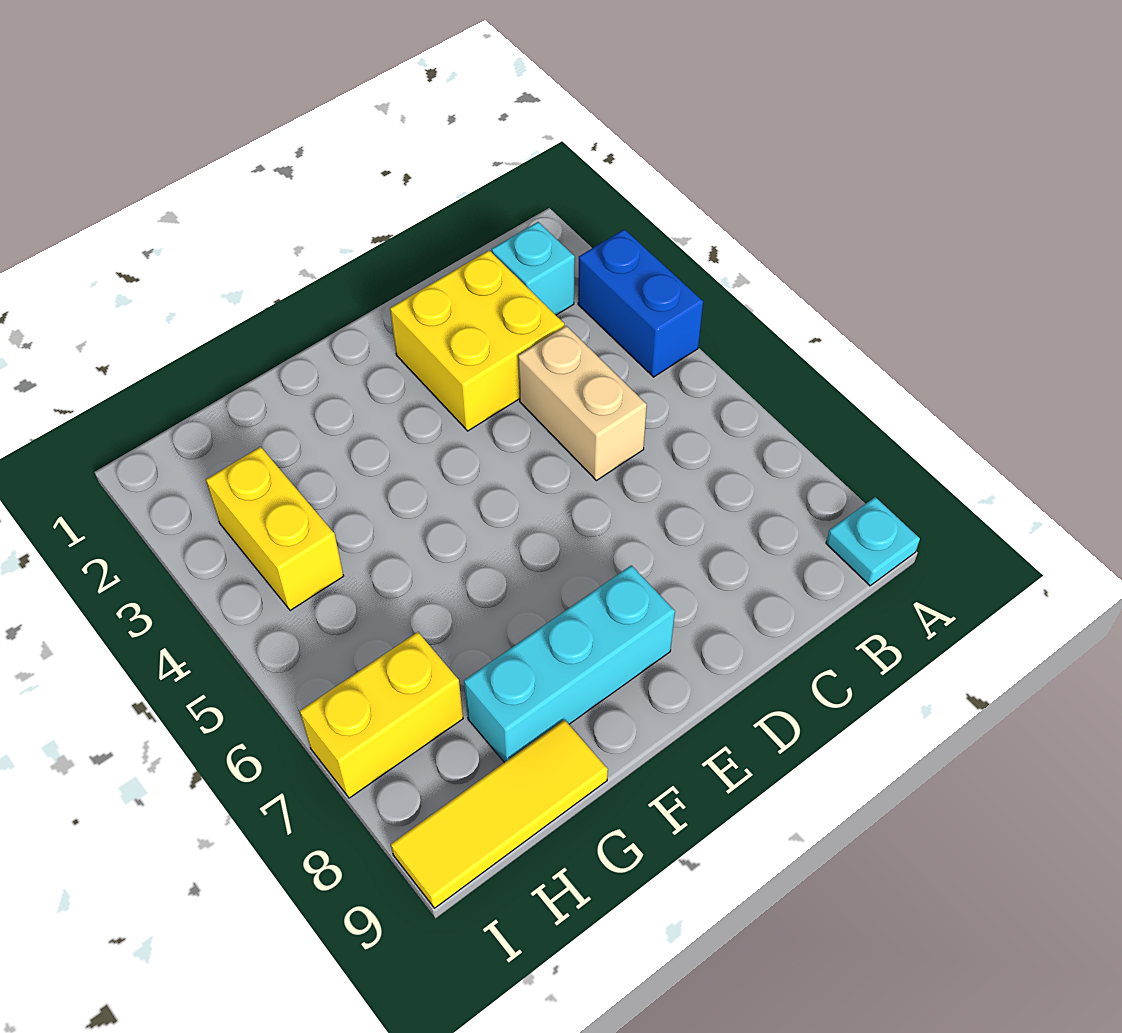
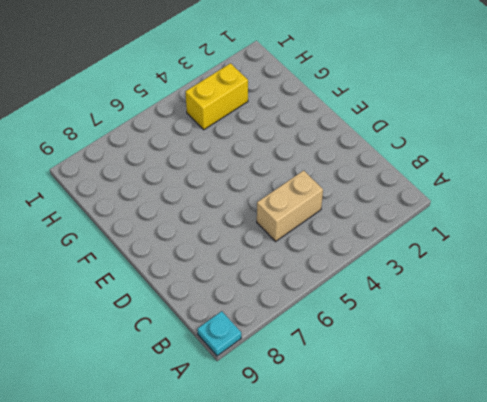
none -> blue 1x2 brick [578,229,703,377]
none -> cyan 1x1 brick [492,222,575,315]

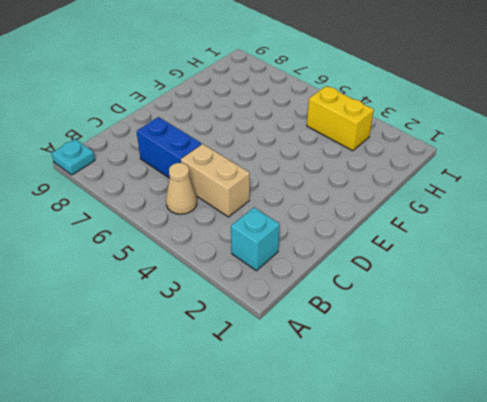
tan 1x1 cone [166,163,197,214] -> none
blue 1x2 brick [137,117,202,178] -> blue 1x2 brick moved to [578,229,703,377]
none -> yellow 2x2 brick [390,250,564,431]
none -> cyan 1x3 brick [464,565,675,763]

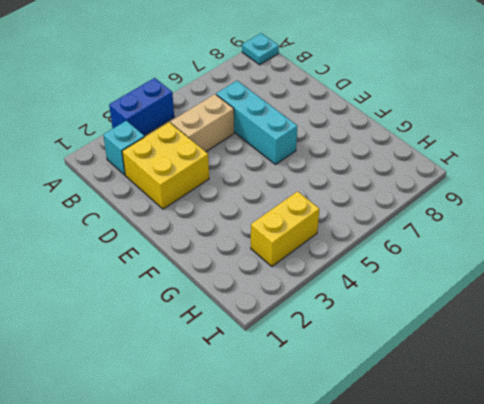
cyan 1x3 brick [216,81,297,164] -> cyan 1x3 brick moved to [464,565,675,763]
none -> yellow 1x3 tile [391,720,608,908]
none -> yellow 1x2 brick [300,632,463,798]

